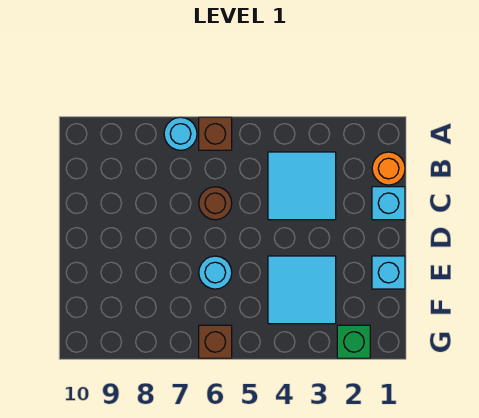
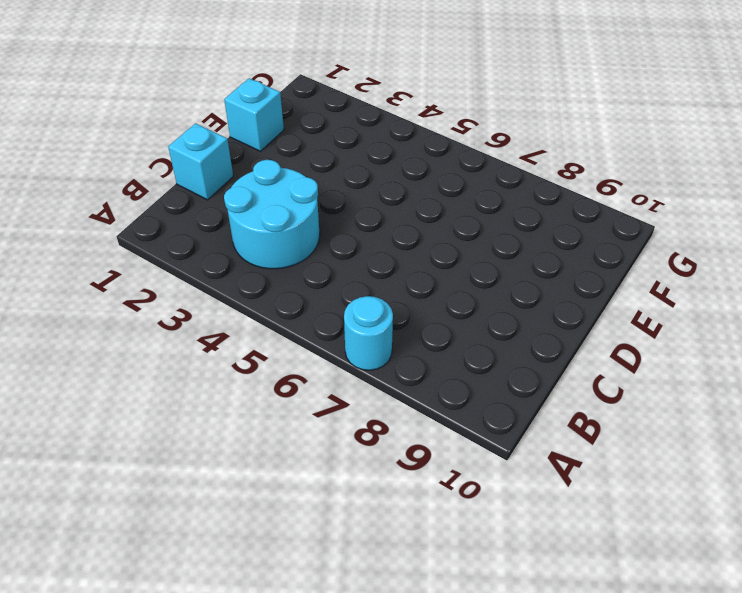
cyan 2x2 round brick [224,160,320,269] -> cyan 2x2 tile [268,152,336,220]
none -> brown 1x1 brick [199,117,232,150]
none -> orange 1x1 round brick [372,152,405,185]

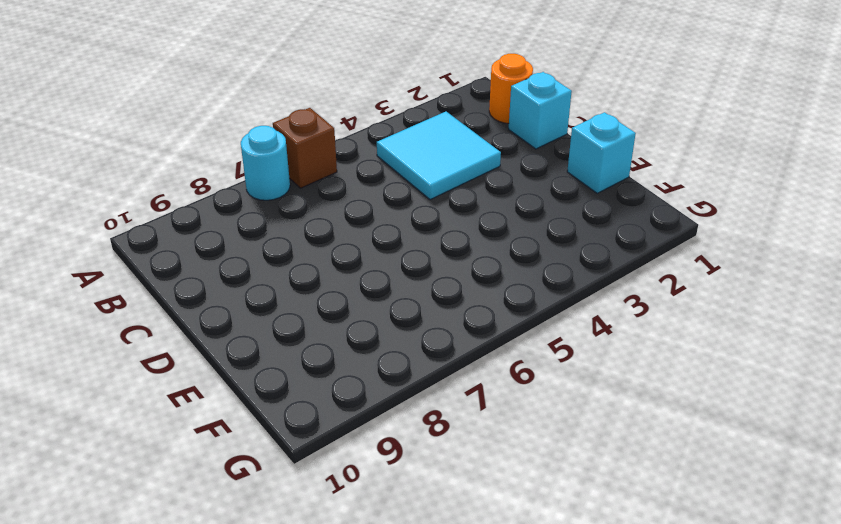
none -> brown 1x1 round brick [199,187,232,220]
none -> cyan 2x2 tile [268,256,336,324]

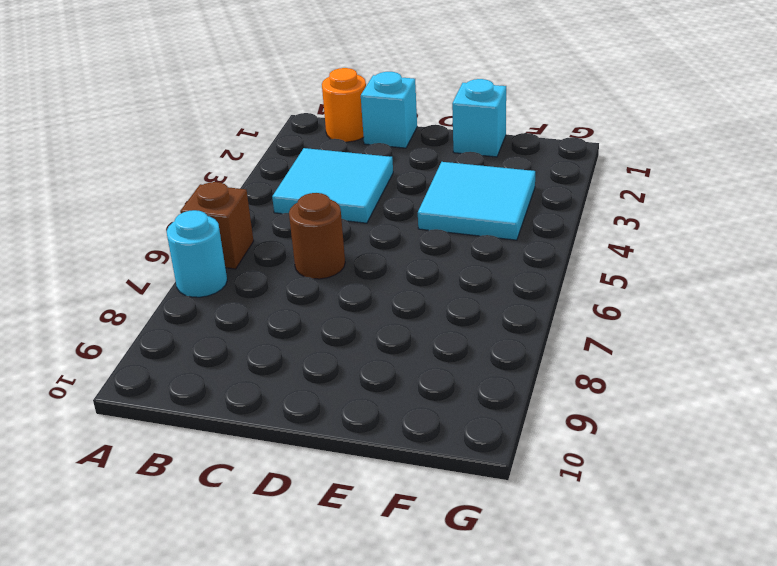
none -> cyan 1x1 round brick [199,256,232,289]
none -> green 1x1 brick [337,325,370,358]

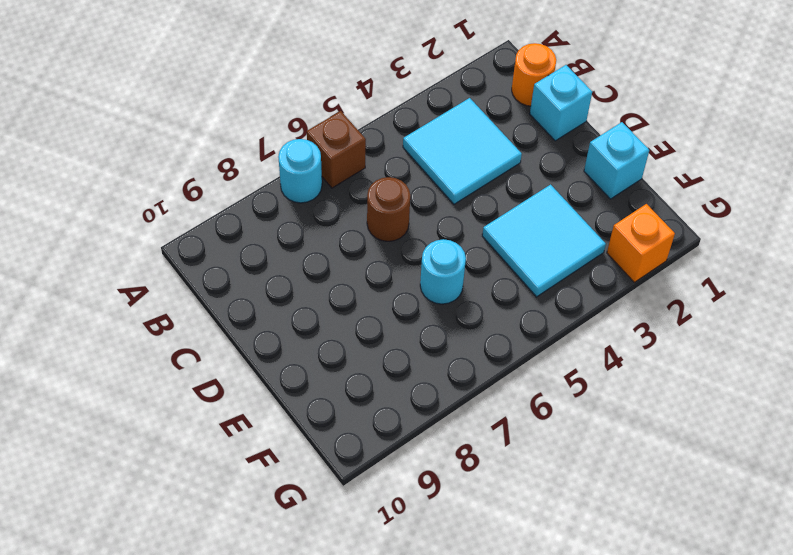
orange 1x1 brick [607,204,675,282] -> green 1x1 brick [337,325,370,358]
none -> brown 1x1 brick [199,325,232,358]

